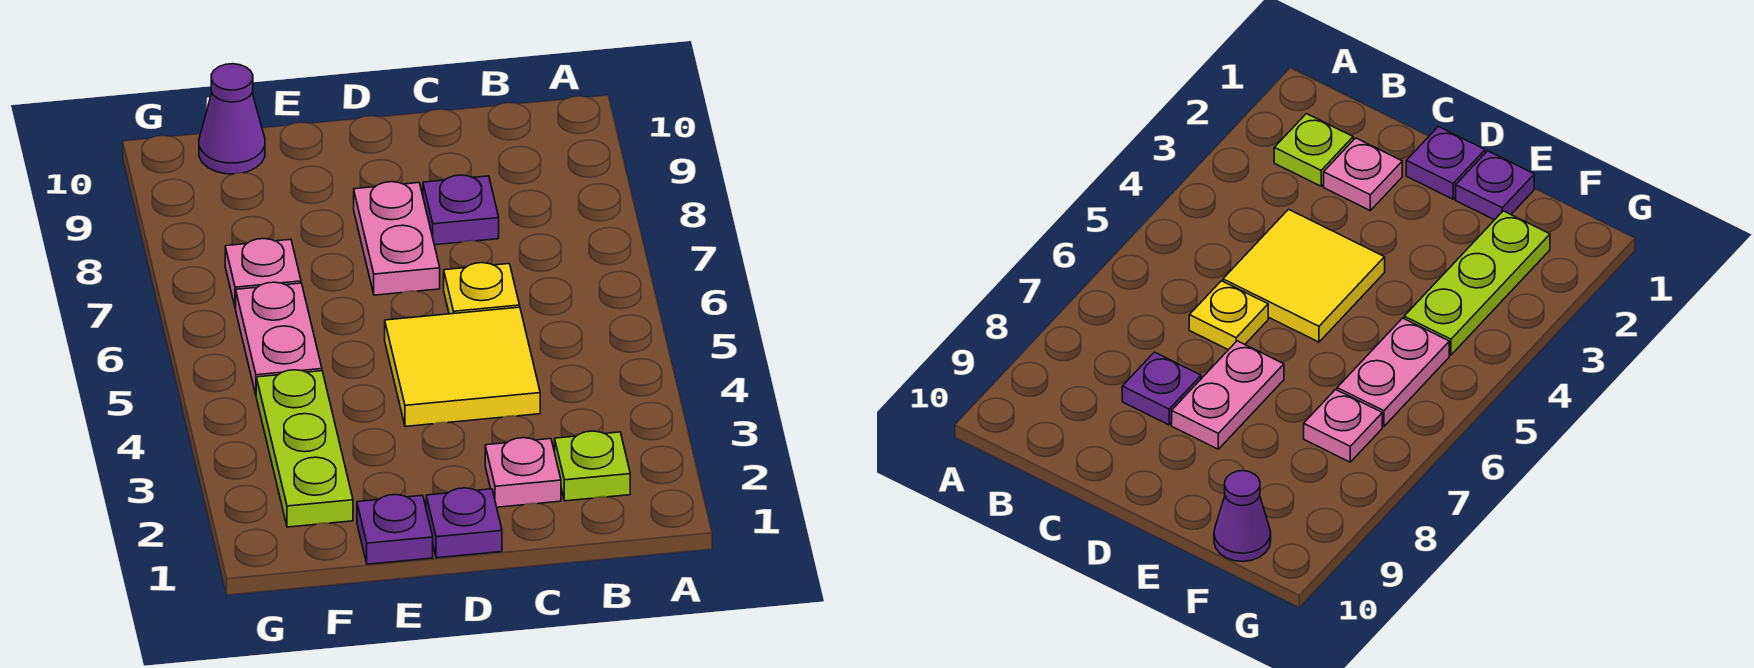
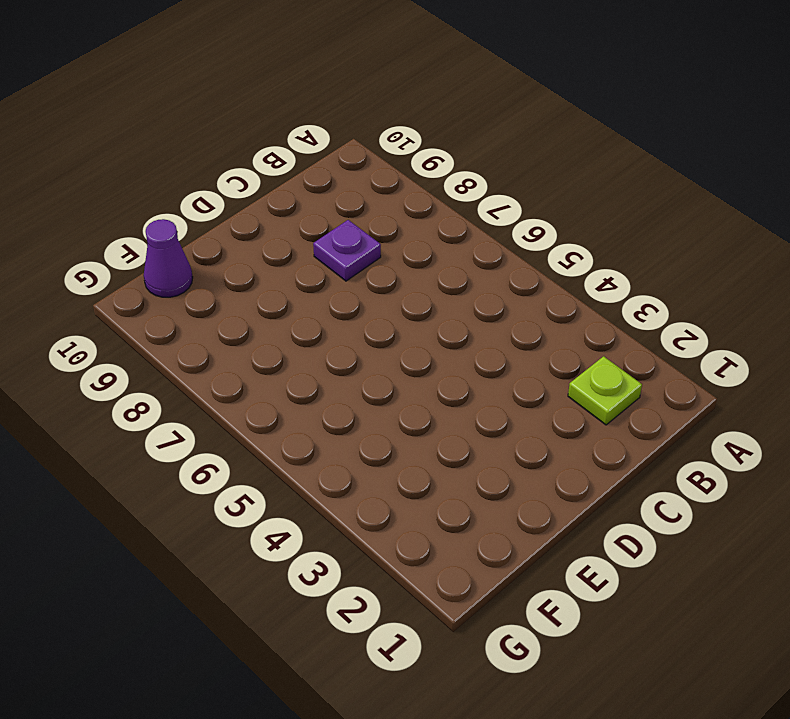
none -> pink 1x1 plate [485,438,561,507]
none -> yellow 2x2 tile [385,307,540,427]
none -> yellow 1x1 plate [444,263,520,314]

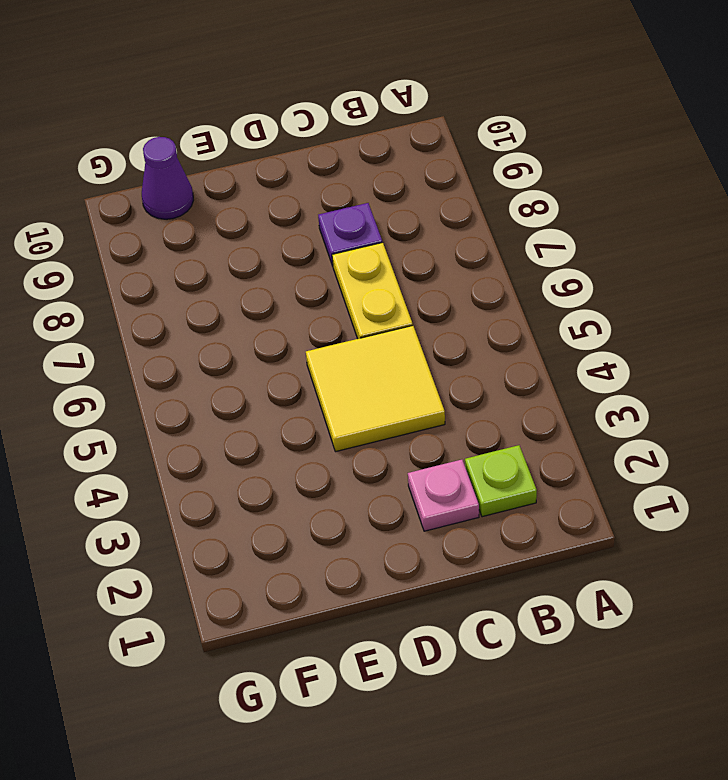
yellow 1x2 plate [332,242,413,339] -> yellow 1x1 plate [444,263,520,314]
none -> purple 1x1 plate [426,488,502,558]
none -> pink 1x2 plate [354,182,440,295]
none -> purple 1x1 plate [357,495,433,564]

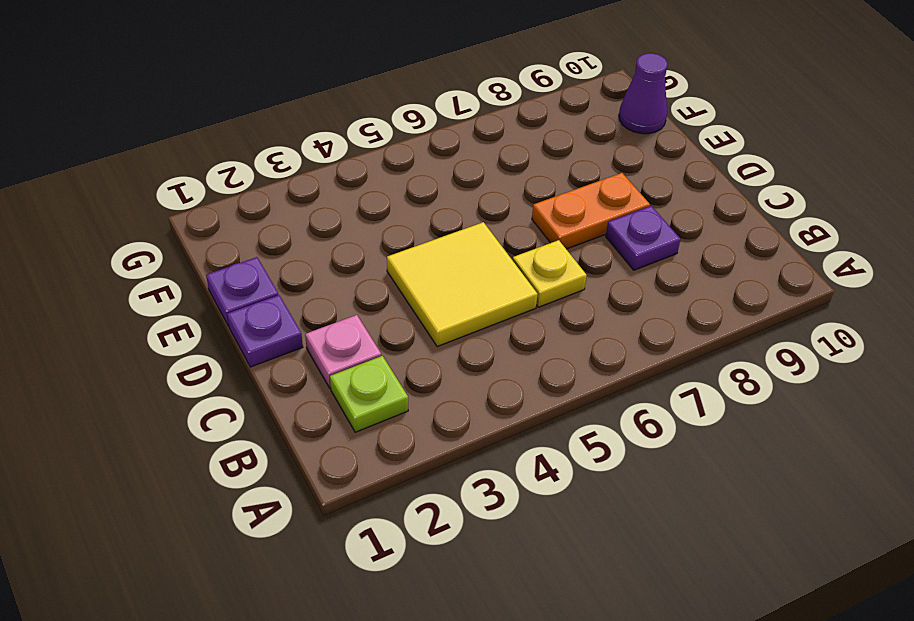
orange 1x2 plate [532,173,650,249] -> pink 1x2 plate [354,182,440,295]
none -> lime 1x3 plate [256,370,353,527]
none -> pink 1x2 plate [236,282,322,394]
none -> pink 1x1 plate [225,239,301,308]

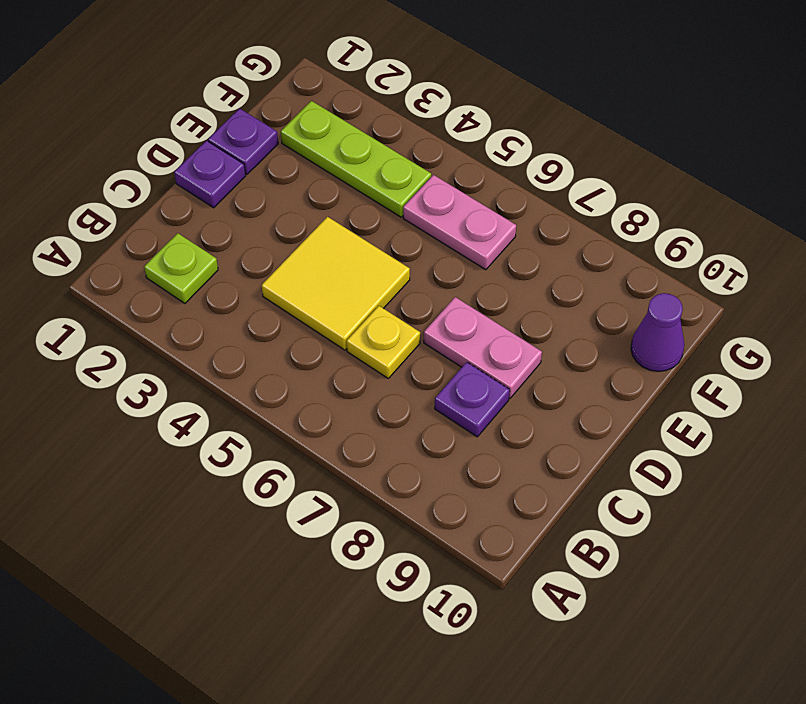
none -> pink 1x1 plate [485,438,561,507]
none -> pink 1x1 plate [225,239,301,308]

